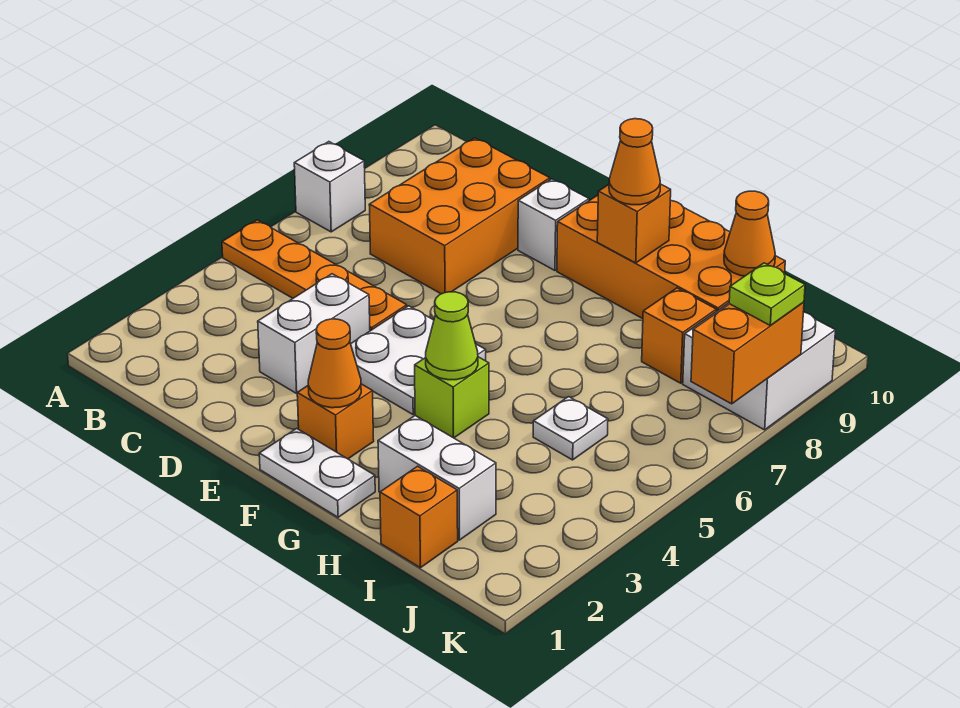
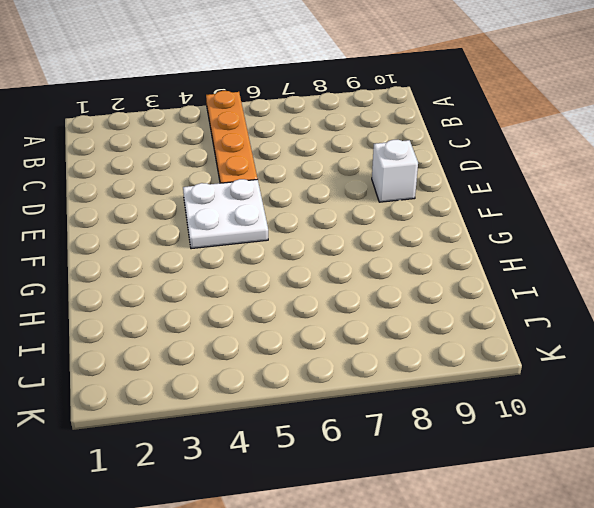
none -> white 1x1 brick [294,142,365,232]
none -> orange 2x3 brick [369,138,550,294]
none -> white 1x2 brick [258,274,370,393]

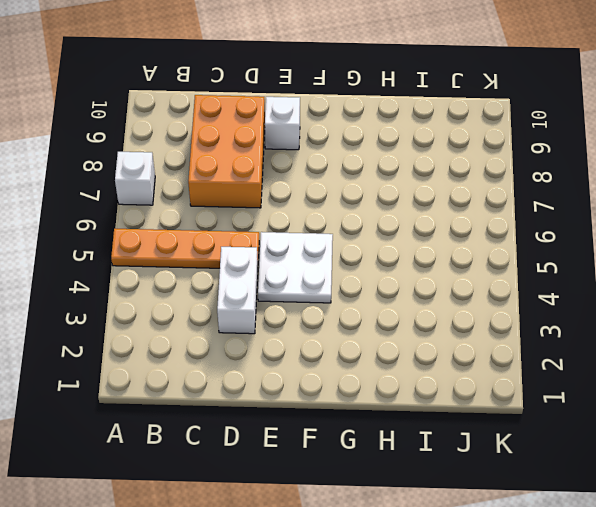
none -> white 1x2 plate [259,428,375,517]
none -> orange 1x1 brick [297,384,374,459]
none -> orange 2x4 brick [557,195,785,319]

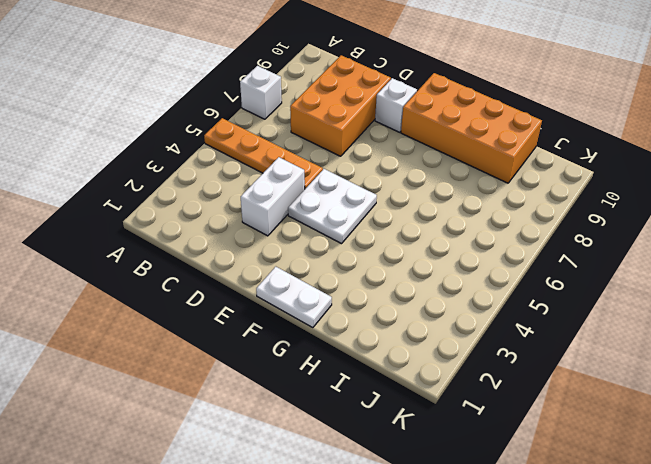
none -> orange 1x1 brick [297,384,374,459]
none -> lime 1x1 brick [415,357,489,438]
none -> white 1x2 brick [378,416,496,540]

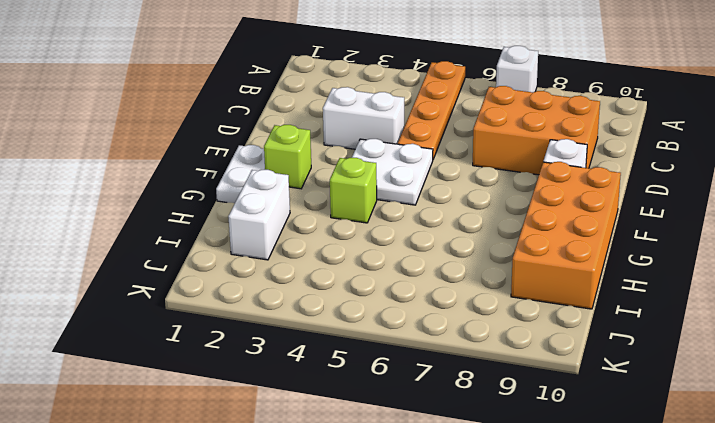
lime 1x1 brick [264,125,311,189] -> orange 1x1 brick [297,384,374,459]
none -> orange 1x1 brick [380,466,458,568]
none -> white 1x1 plate [533,397,608,460]
none -> orange 1x1 brick [642,288,716,383]

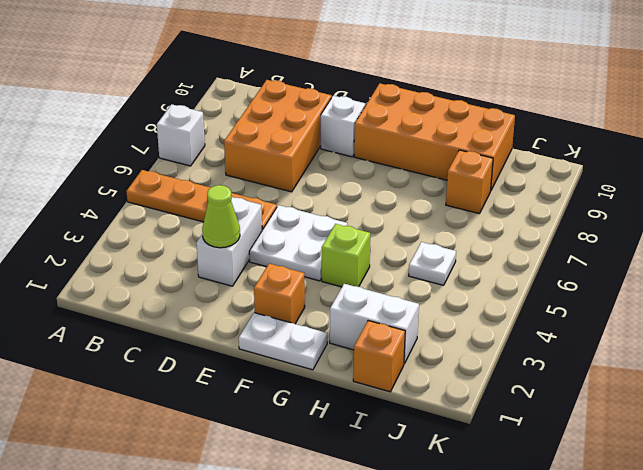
lime 1x1 cone [202,185,240,248] -> lime 1x1 cone moved to [426,292,478,380]
none -> white 2x2 brick [683,303,835,430]
none -> orange 1x1 cone [308,319,361,408]
none -> orange 1x1 brick [597,184,671,263]

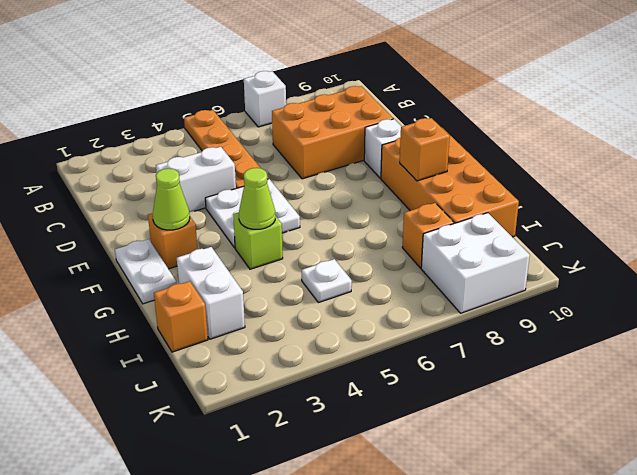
lime 1x1 cone [153,169,190,230] -> orange 1x1 cone [308,319,361,408]
none -> orange 1x1 cone [724,191,775,276]
none -> orange 1x2 brick [691,302,804,404]
none -> orange 1x1 cone [609,119,660,205]

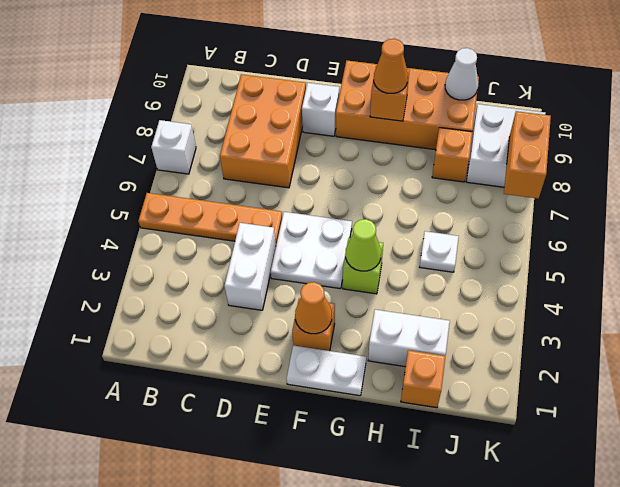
white 1x1 cone [445,48,478,100] -> orange 1x1 cone [724,191,775,276]
none -> lime 1x1 plate [729,263,805,326]

